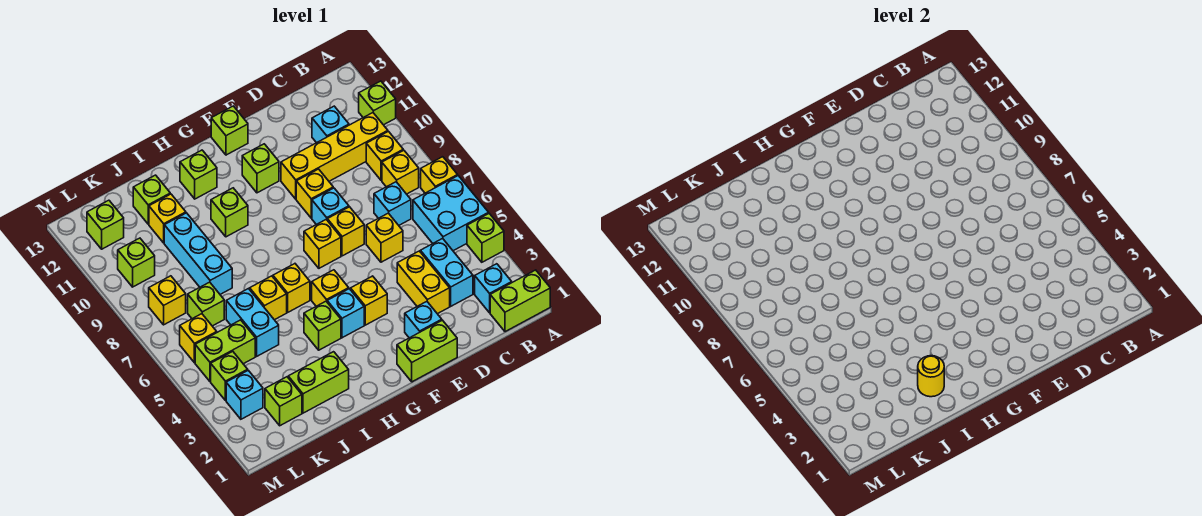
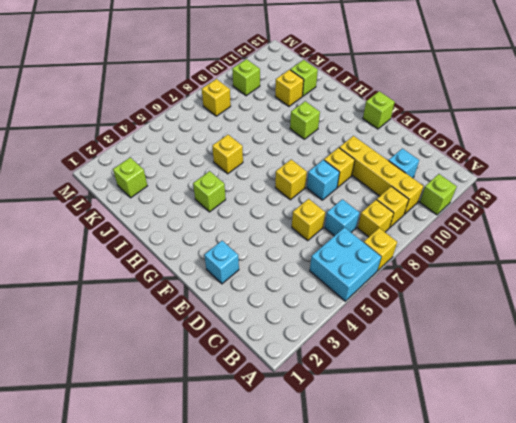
none -> lime 1x2 brick [490,270,550,332]
none -> lime 1x1 brick [467,214,504,262]
none -> cyan 1x1 brick [475,264,512,313]
none -> cyan 1x2 brick [420,239,473,306]

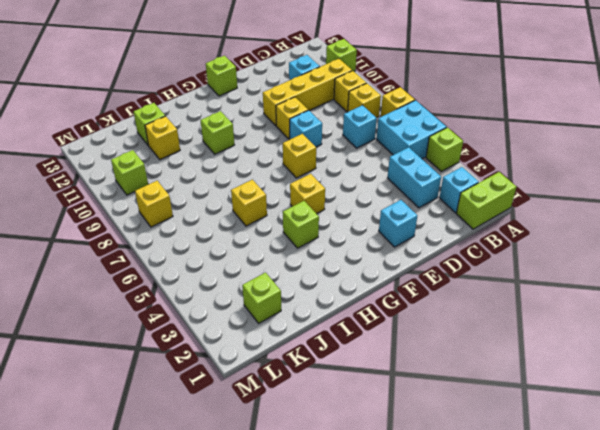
none -> yellow 1x2 brick [397,251,450,314]
none -> yellow 1x1 brick [366,213,403,262]
none -> lime 1x2 brick [397,320,457,382]
none -> yellow 1x1 brick [327,207,364,256]

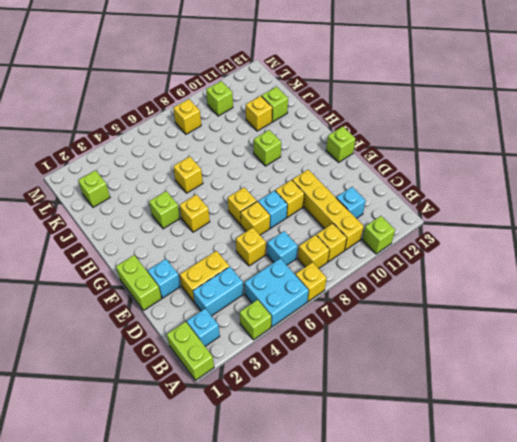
none -> yellow 1x1 brick [351,276,387,325]
none -> lime 1x1 brick [242,144,279,193]
none -> cyan 1x1 brick [327,289,364,338]
none -> yellow 1x1 brick [273,264,310,312]

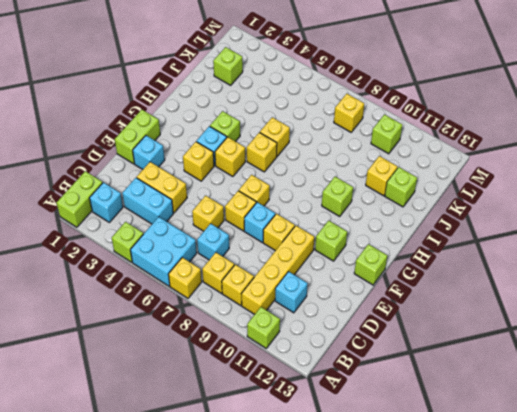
none -> lime 1x1 brick [180,150,217,199]
none -> lime 1x2 brick [288,352,349,413]
none -> cyan 1x2 brick [226,289,279,356]
none -> cyan 1x3 brick [164,213,232,294]

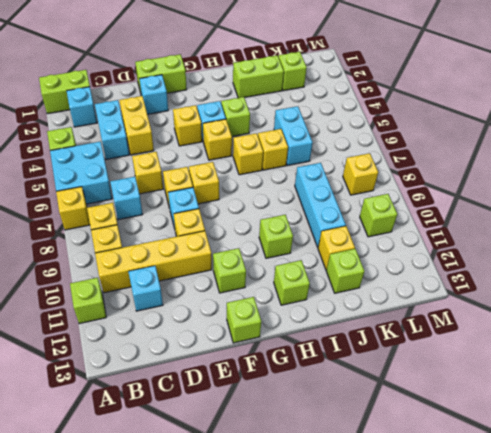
none -> lime 1x2 brick [195,320,255,382]
none -> lime 1x1 brick [188,282,224,326]
none -> cyan 1x1 brick [226,370,263,419]
none -> lime 1x1 brick [211,352,248,400]

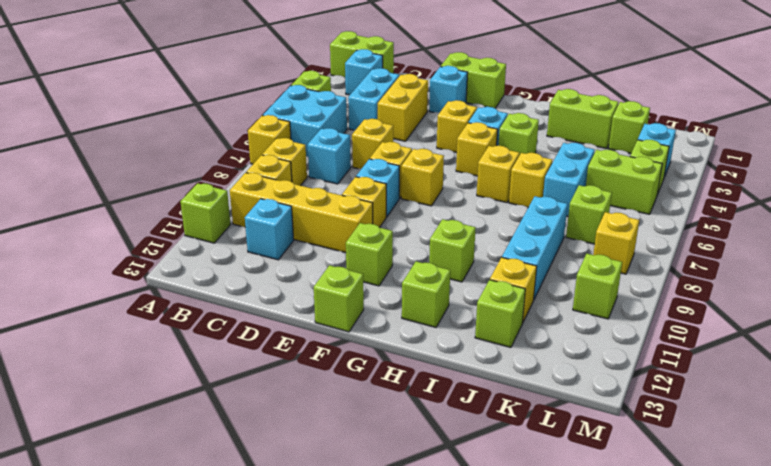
none -> yellow 1x1 brick [180,314,217,363]
none -> lime 1x1 brick [87,200,124,249]
none -> yellow 1x1 round brick [918,356,944,397]

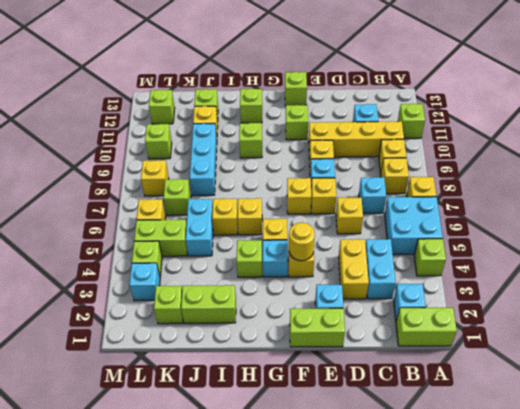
yellow 1x1 round brick [289,222,315,261] -> yellow 1x1 round brick moved to [918,356,944,397]

